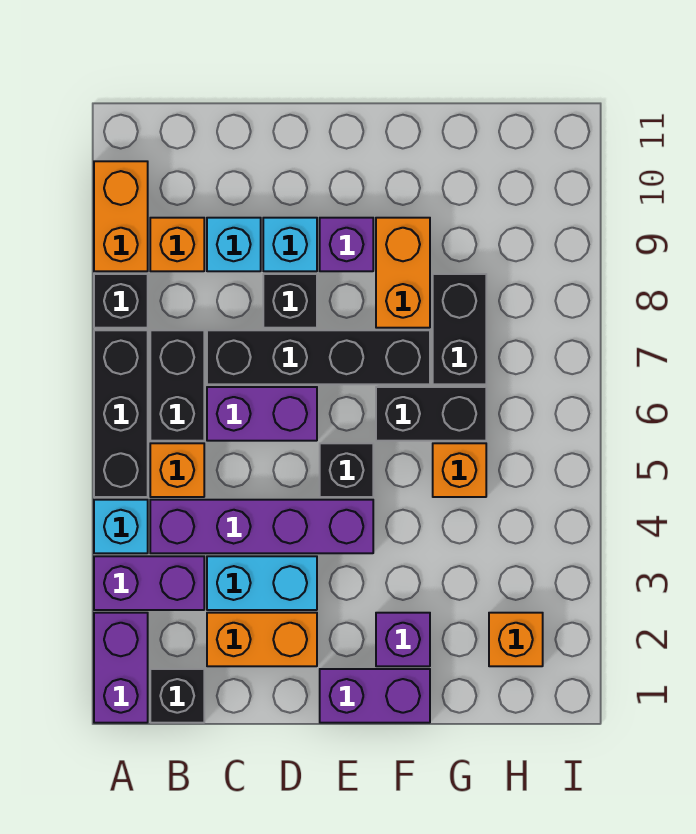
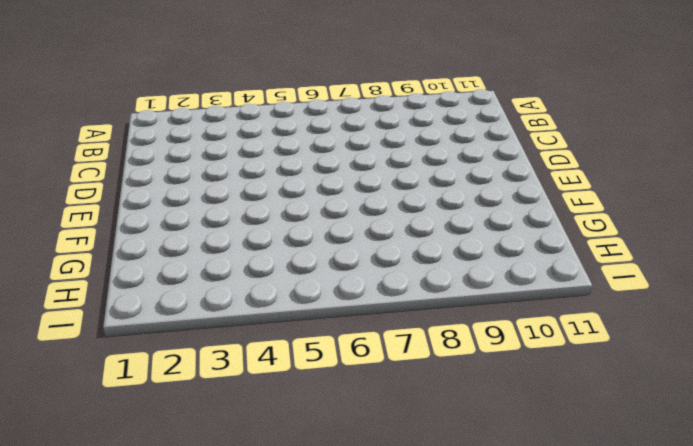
none -> purple 1x2 brick [94,613,148,723]
none -> purple 1x2 brick [94,556,204,610]
none -> cyan 1x1 brick [94,500,148,553]

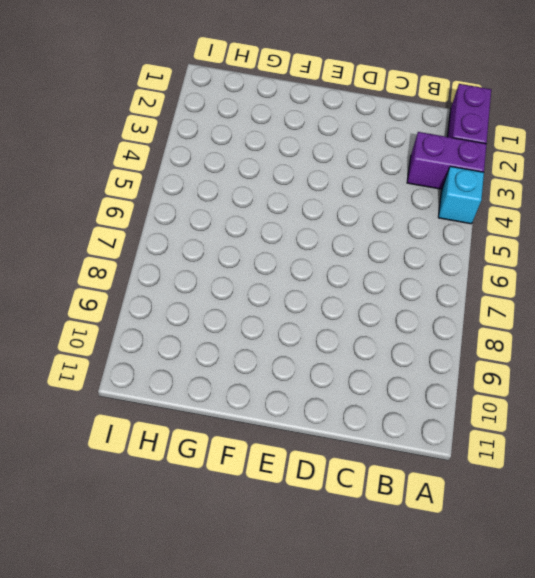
none -> black 1x3 brick [94,330,148,497]
none -> black 1x1 brick [94,274,148,328]
none -> orange 1x2 brick [94,161,148,271]

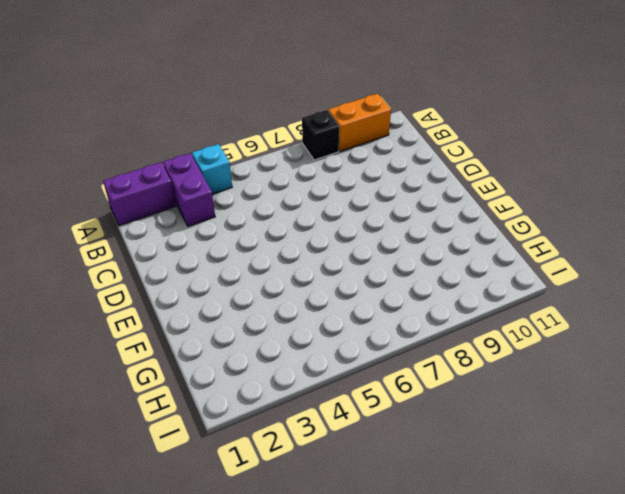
none -> black 1x3 brick [94,330,148,497]
none -> black 1x1 brick [150,669,204,723]
none -> purple 1x4 brick [150,500,373,553]

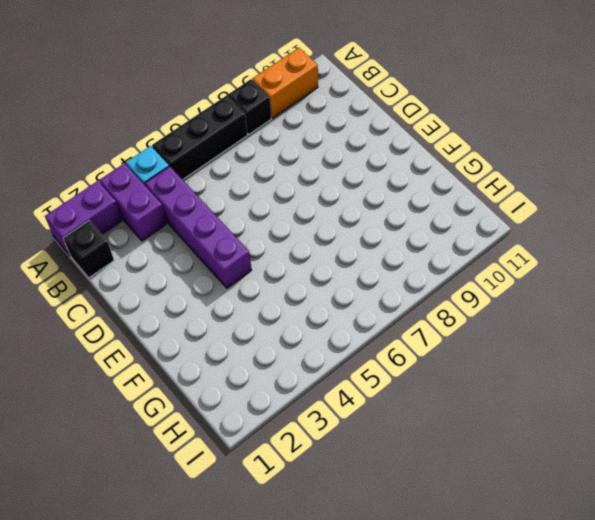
none -> orange 1x1 brick [150,443,204,497]
none -> black 1x2 brick [150,330,204,441]
none -> orange 1x1 brick [150,218,204,271]

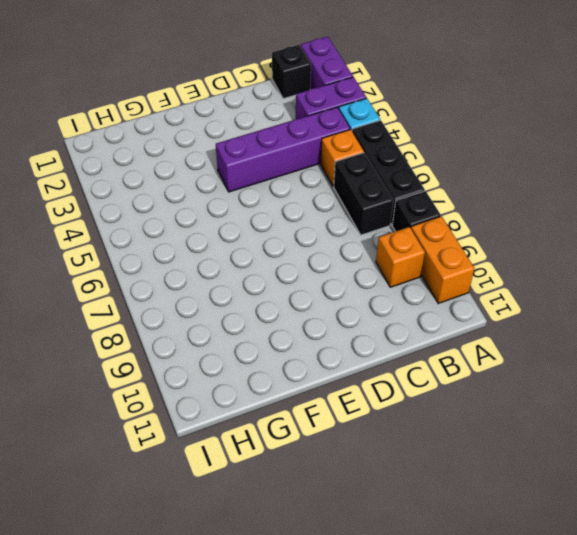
none -> orange 1x2 brick [207,613,317,666]
none -> cyan 1x2 brick [207,556,317,610]
none -> purple 1x2 brick [207,387,317,441]

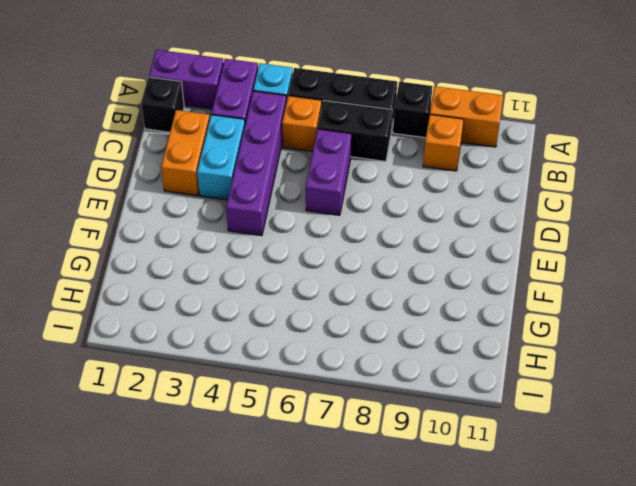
none -> black 1x4 brick [207,330,430,384]
none -> cyan 1x1 brick [207,218,261,271]
none -> black 1x1 brick [263,274,317,328]

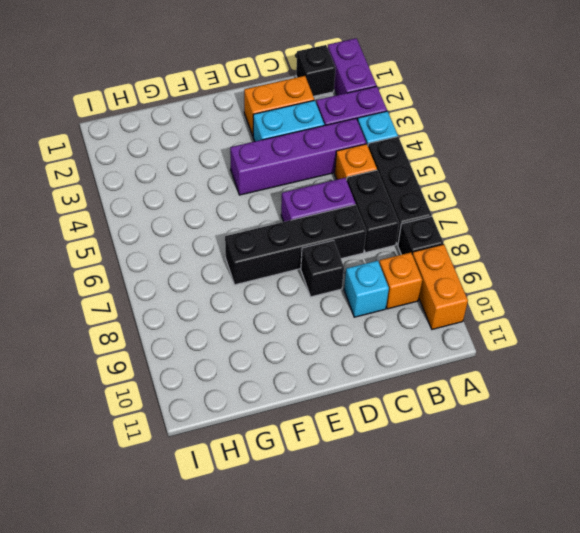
none -> cyan 1x1 brick [263,218,317,271]
none -> purple 1x2 brick [320,669,430,723]
none -> black 1x1 brick [320,443,373,497]

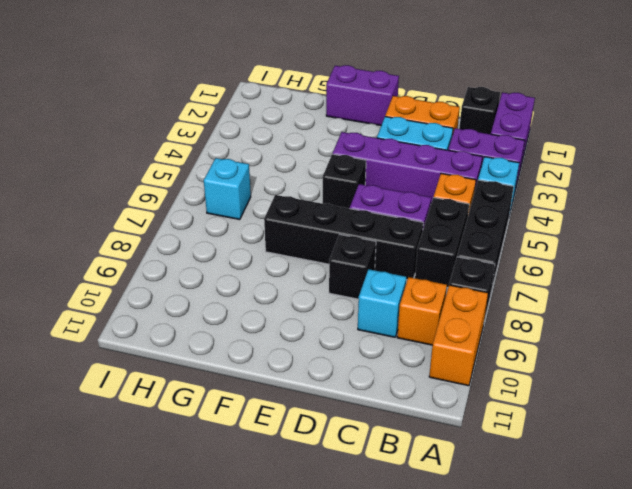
cyan 1x1 brick [204,158,251,220] -> cyan 1x1 brick moved to [263,218,317,271]
none -> purple 1x1 brick [320,218,373,271]
none -> purple 1x1 brick [376,613,430,666]
none -> black 1x2 brick [376,387,486,441]

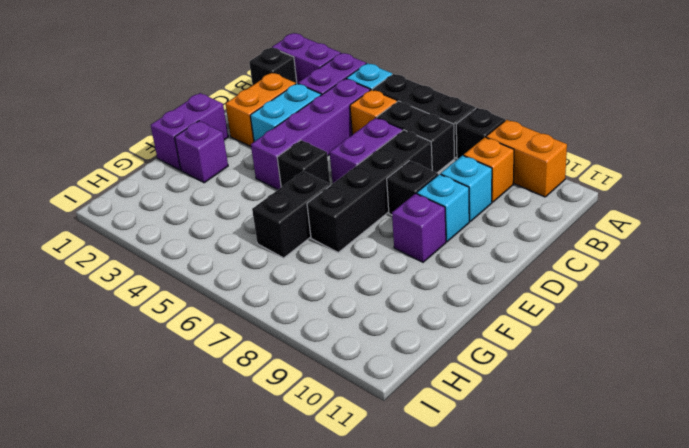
none -> orange 1x2 brick [376,218,430,328]
none -> orange 1x1 brick [433,443,486,497]
none -> black 1x2 brick [433,274,486,384]

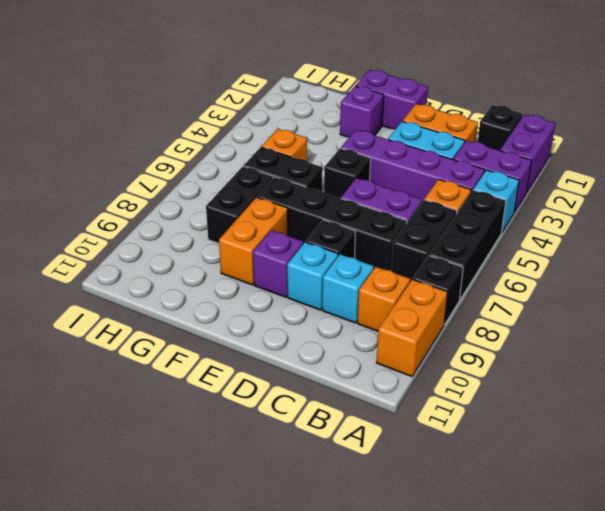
none -> orange 1x1 brick [489,613,543,666]

